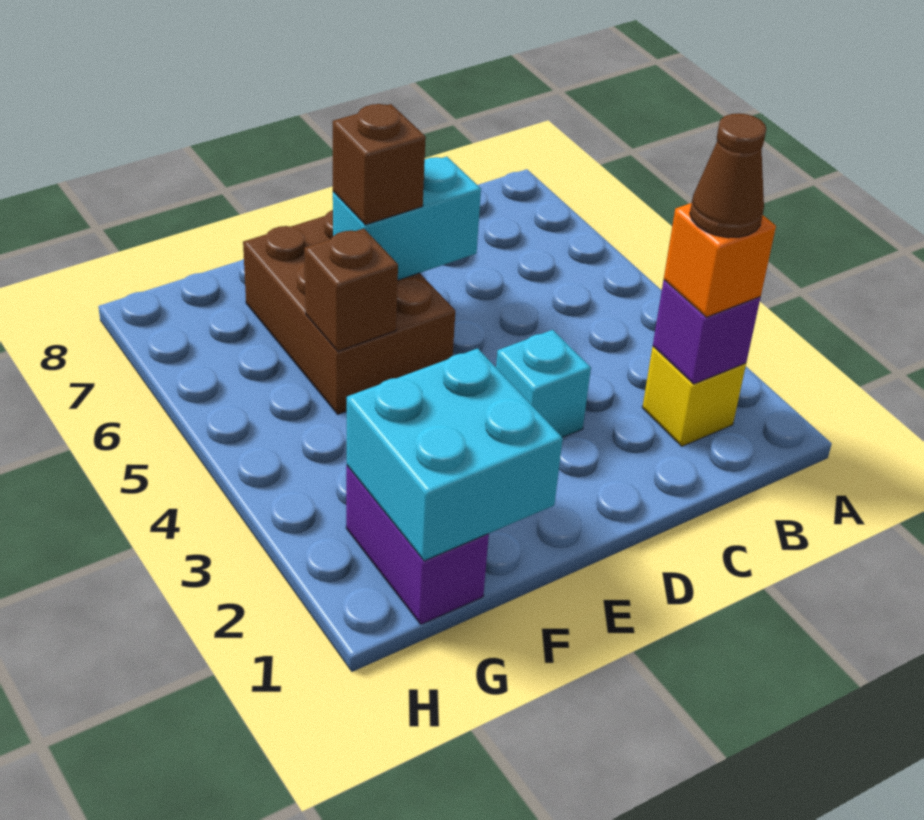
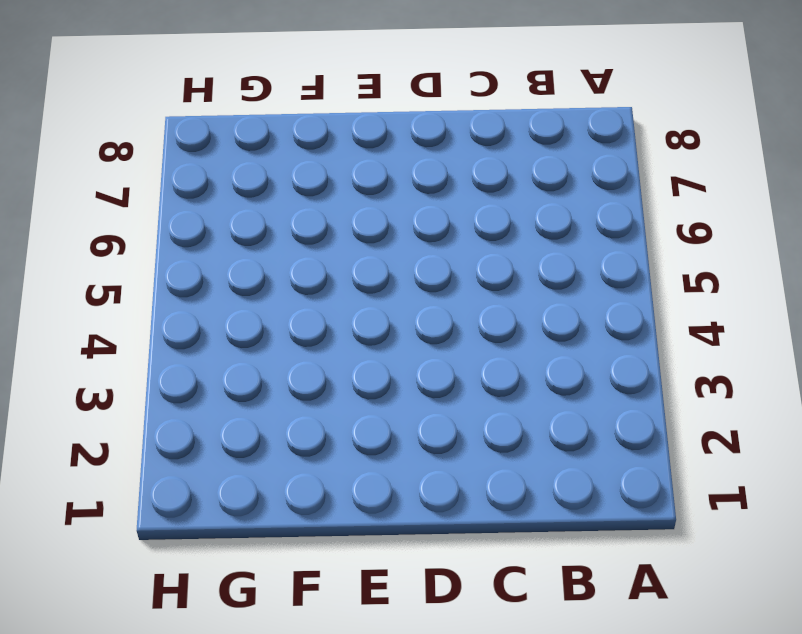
none -> yellow 1x1 brick [642,347,746,446]
none -> cyan 1x1 brick [496,330,591,438]

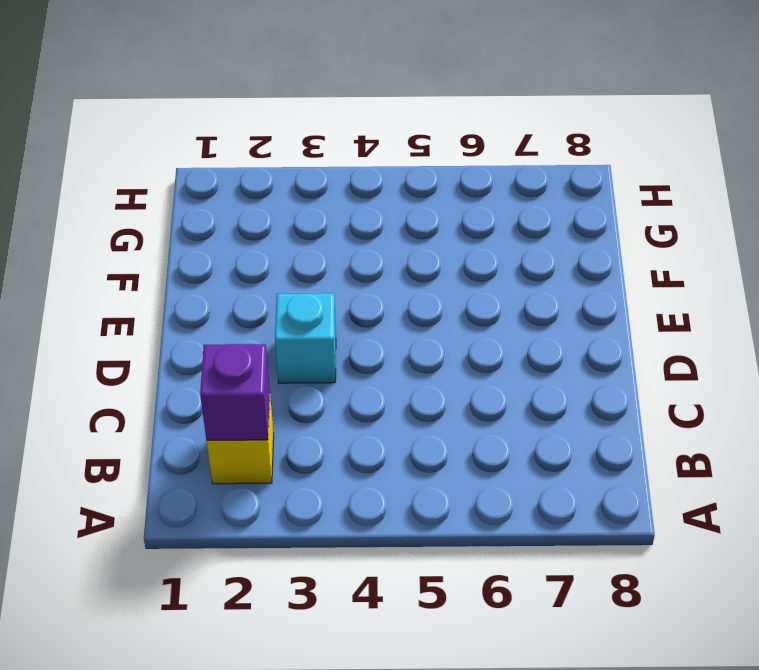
none -> brown 2x3 brick [243,210,455,414]
none -> purple 1x2 brick [346,466,489,624]

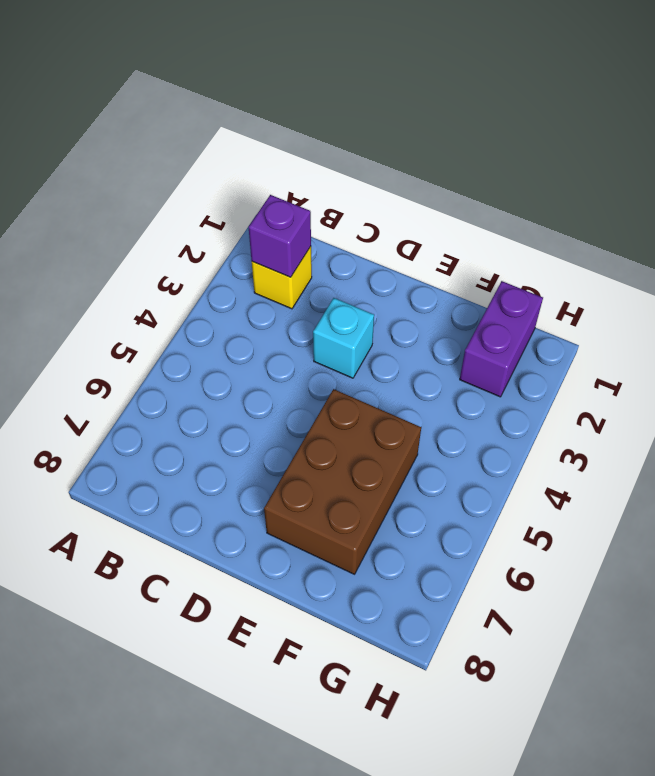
none -> cyan 1x2 brick [333,157,481,280]
none -> cyan 2x2 brick [347,348,563,561]

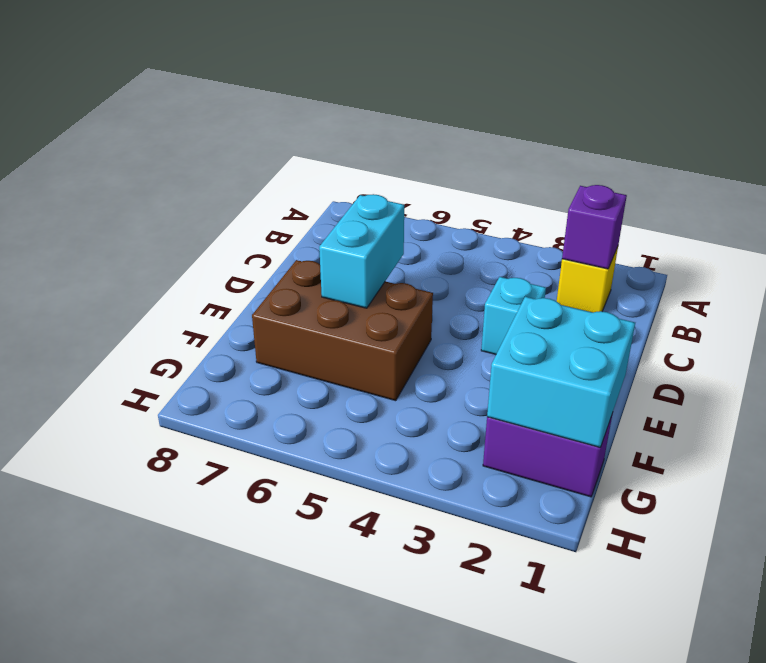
none -> brown 1x1 brick [304,229,398,351]
none -> orange 1x1 brick [664,203,776,317]

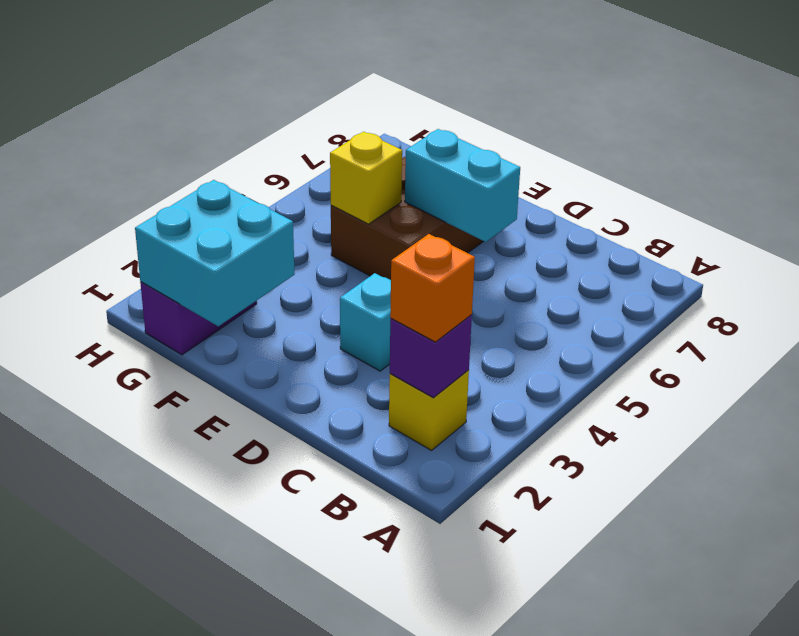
yellow 1x1 brick [330,132,402,224] -> brown 1x1 brick [304,229,398,351]
none -> brown 1x1 brick [333,104,426,225]
none -> brown 1x1 cone [690,113,766,238]

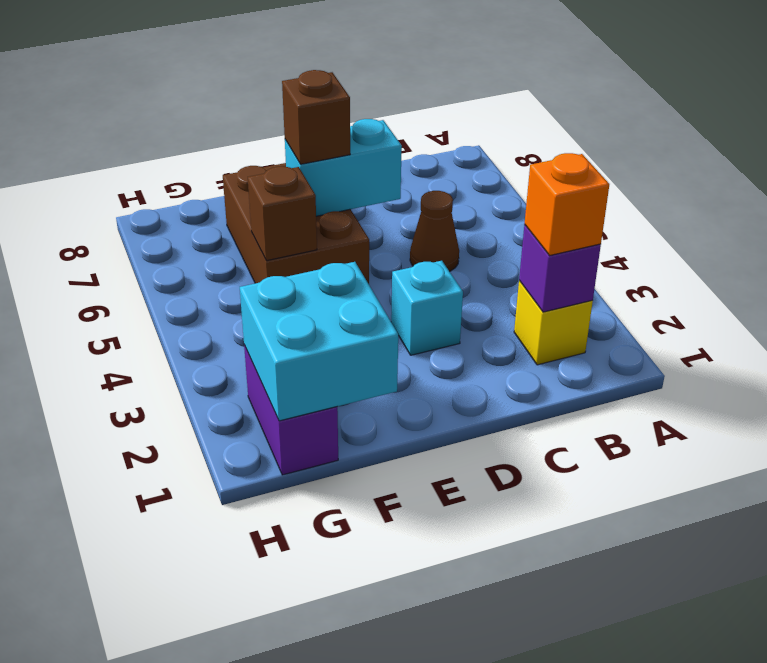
brown 1x1 cone [410,191,459,271] -> brown 1x1 cone moved to [690,113,766,238]

